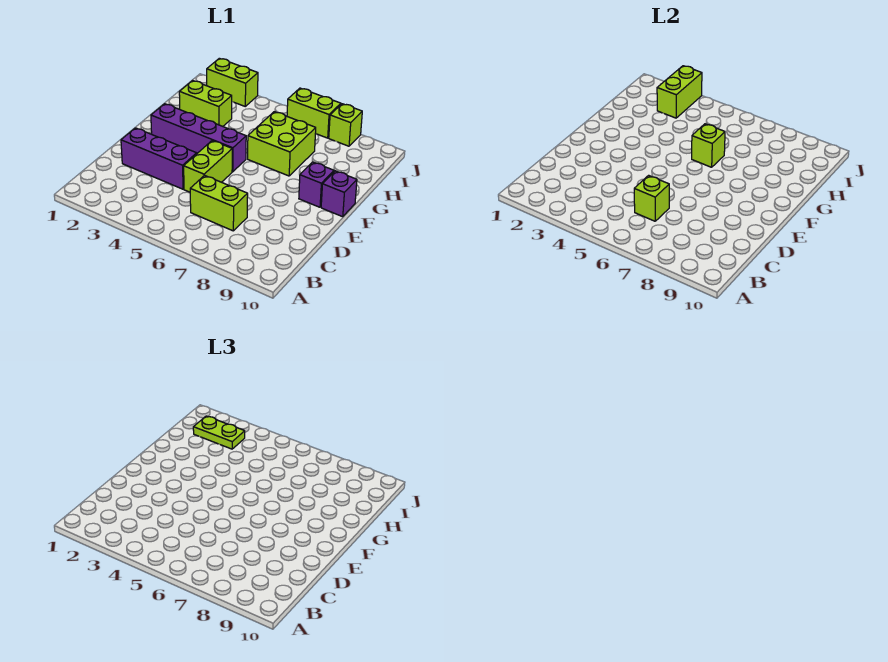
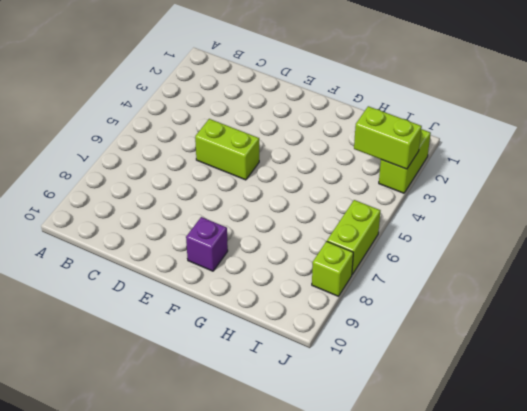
none -> lime 1x2 brick [190,175,248,231]
none -> purple 1x3 brick [121,128,197,189]
none -> purple 1x4 brick [151,104,246,172]

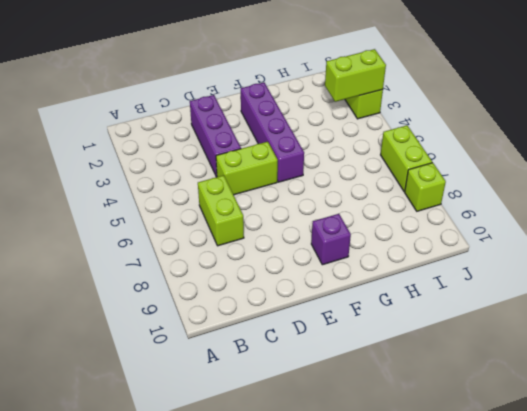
none -> purple 1x1 brick [321,171,357,217]
none -> lime 2x2 brick [248,112,316,176]
none -> lime 1x2 brick [179,80,232,126]

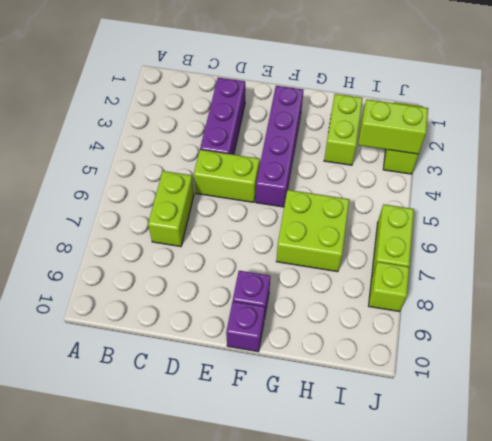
none -> lime 1x1 brick [634,175,669,221]
none -> lime 1x1 brick [692,124,725,167]
none -> lime 1x2 plate [193,416,245,449]

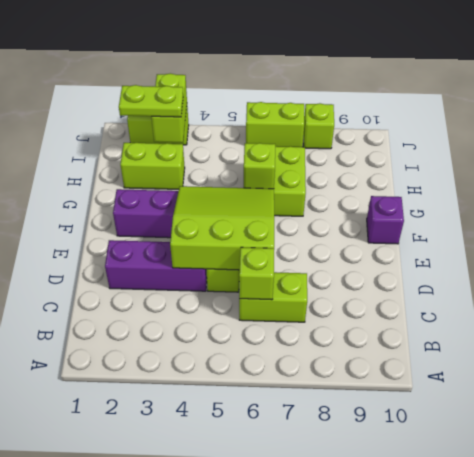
lime 3x3 slope [170,186,274,270] -> none
none -> purple 1x1 brick [299,162,334,207]

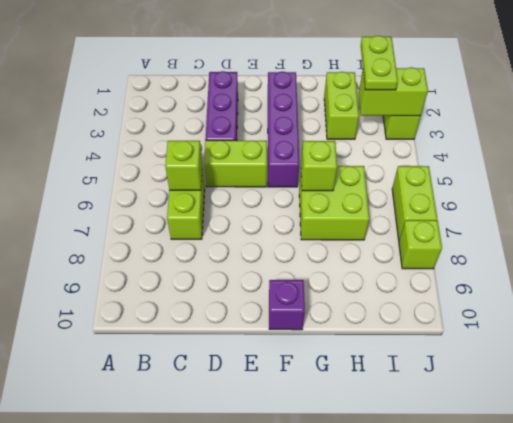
none -> purple 1x1 brick [299,162,334,207]

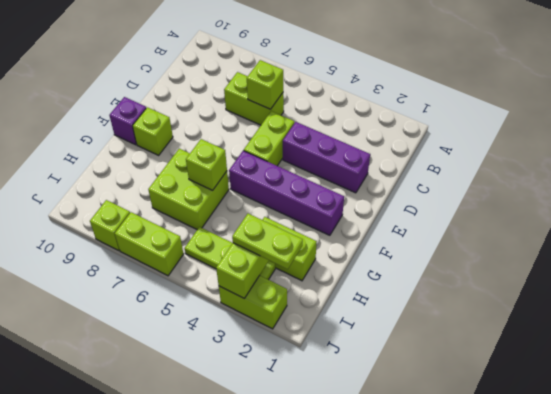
lime 1x1 brick [133,107,173,155] -> purple 1x1 brick [299,162,334,207]
lime 1x3 plate [185,227,275,280] -> none

